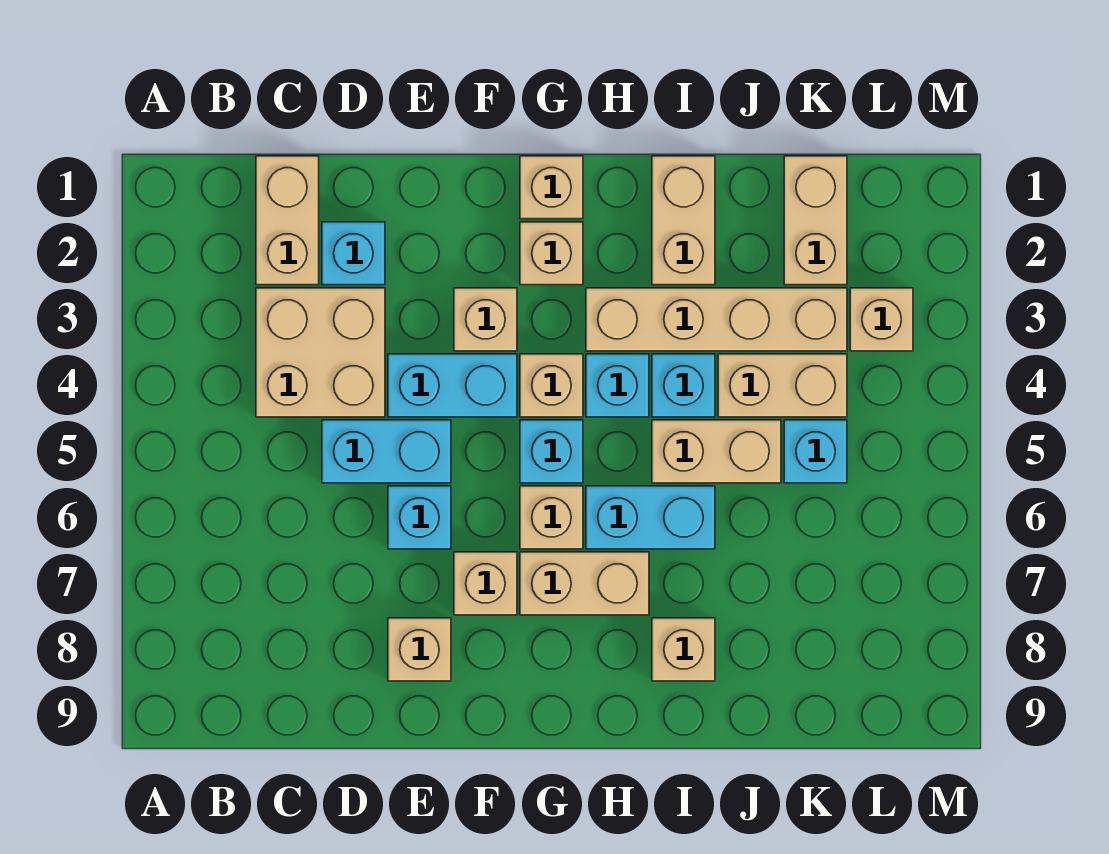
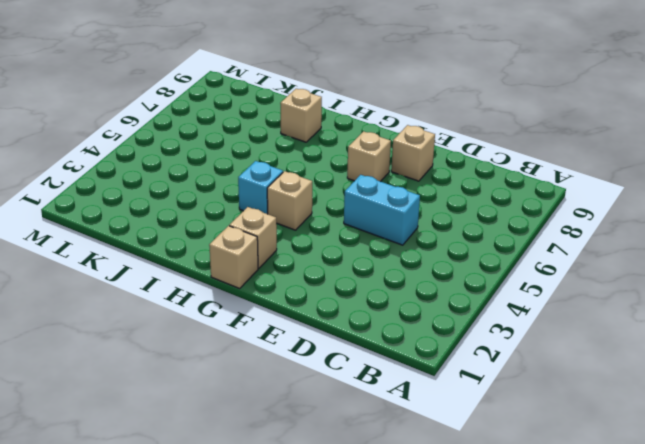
none -> tan 1x2 brick [256,156,319,285]
none -> tan 2x2 brick [256,288,385,417]
none -> cyan 1x1 brick [322,222,385,285]

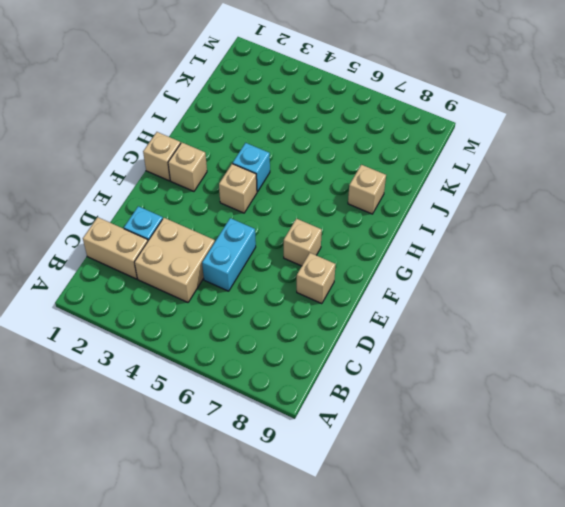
none -> cyan 1x2 brick [388,354,517,417]
none -> cyan 1x1 brick [388,486,451,549]
none -> tan 1x1 brick [454,288,517,351]

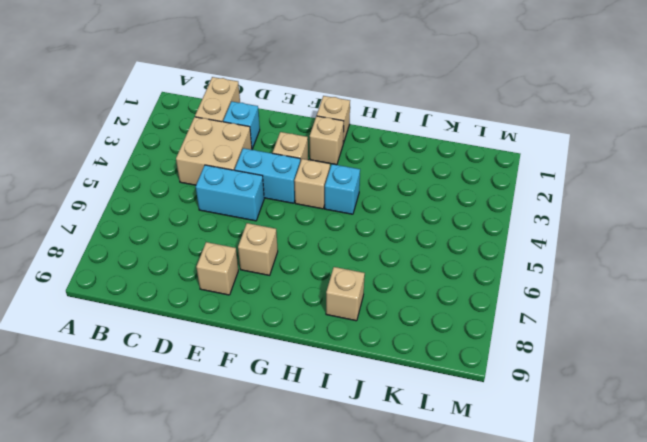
none -> cyan 1x1 brick [388,486,451,549]
none -> cyan 1x1 brick [520,420,583,483]
none -> tan 1x1 brick [520,486,583,549]

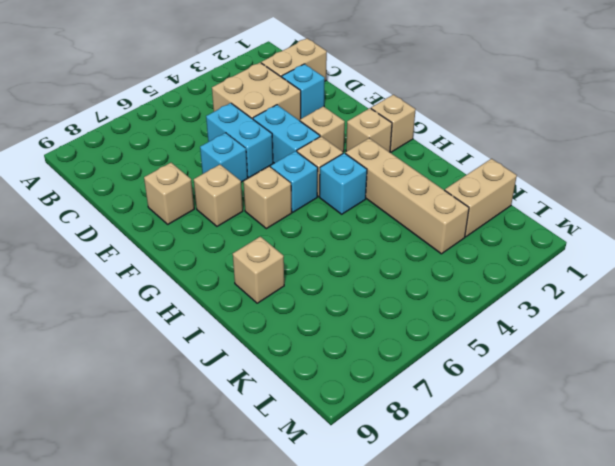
none -> tan 1x2 brick [520,552,649,615]
none -> cyan 1x2 brick [586,486,715,549]
none -> tan 1x2 brick [652,156,715,285]

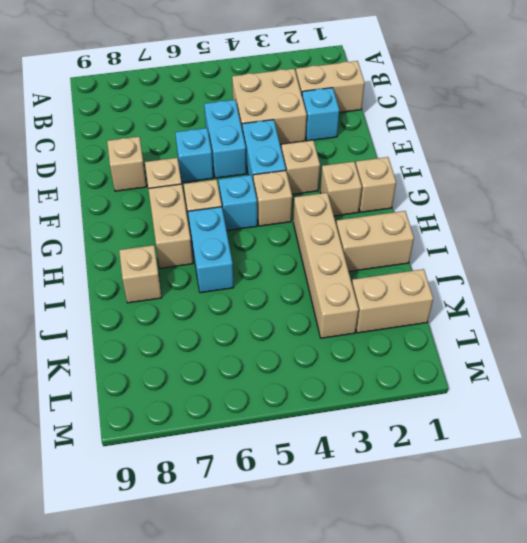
none -> cyan 1x1 brick [586,354,649,417]
none -> cyan 1x1 brick [652,354,715,417]
none -> tan 1x2 brick [652,420,781,483]

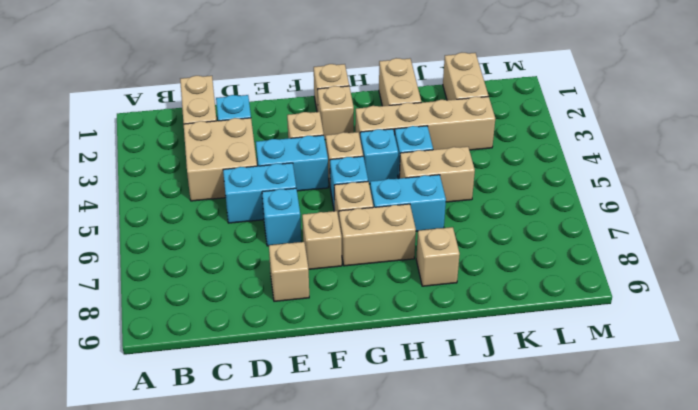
none -> tan 1x2 brick [718,354,847,417]
none -> cyan 1x1 brick [784,420,847,483]
none -> tan 1x1 brick [850,288,913,351]

